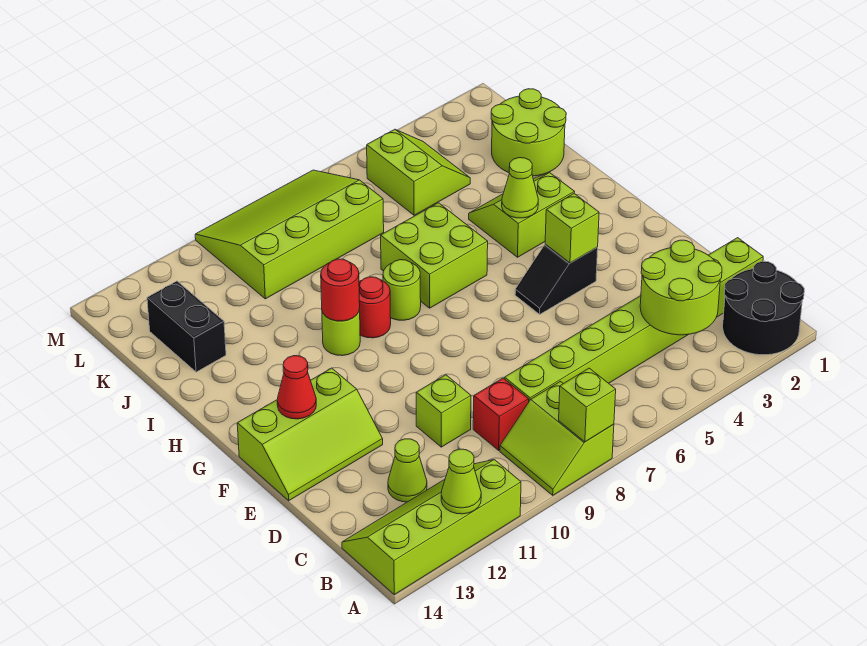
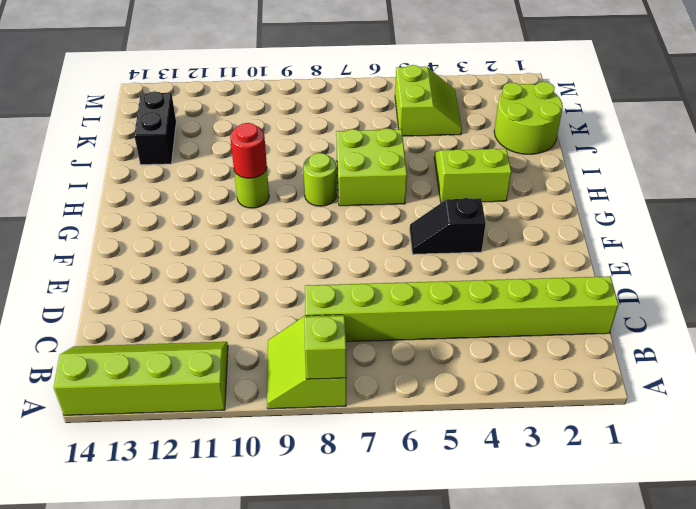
none -> black 2x2 round brick [723,261,804,355]
none -> red 1x1 brick [473,378,529,450]
none -> lime 1x1 cone [388,439,427,502]

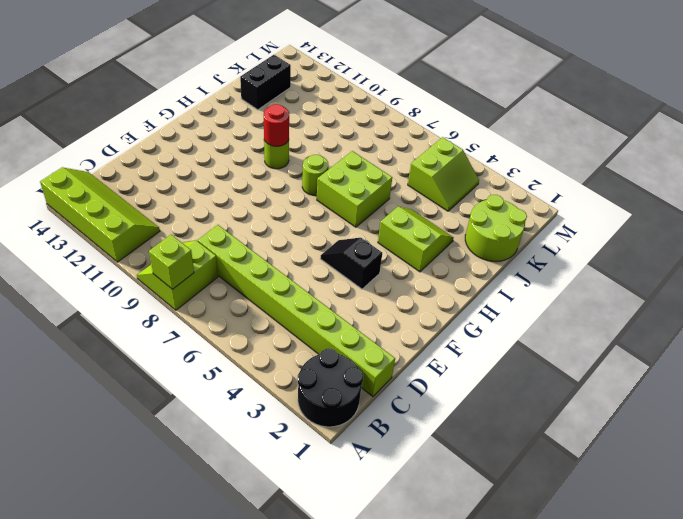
none -> red 1x1 brick [473,378,529,450]
none -> lime 1x1 cone [388,439,427,502]
none -> lime 1x1 brick [416,375,471,447]

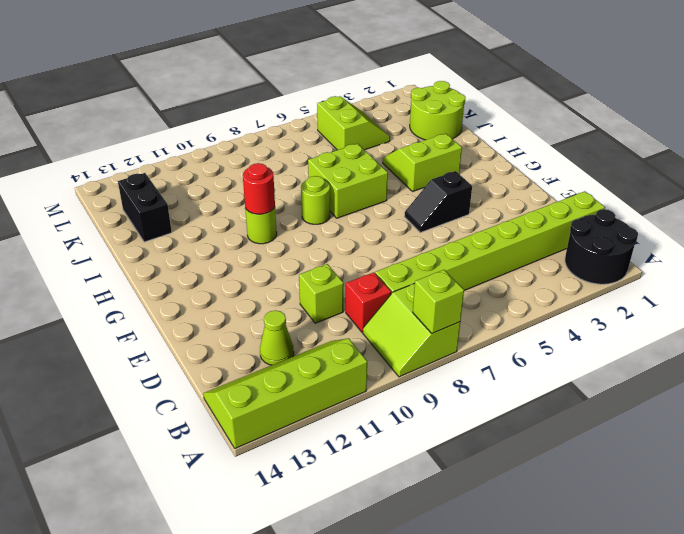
none -> lime 2x3 slope [237,368,383,501]
none -> red 1x1 round brick [359,277,391,338]
none -> lime 3x4 slope [195,170,384,299]

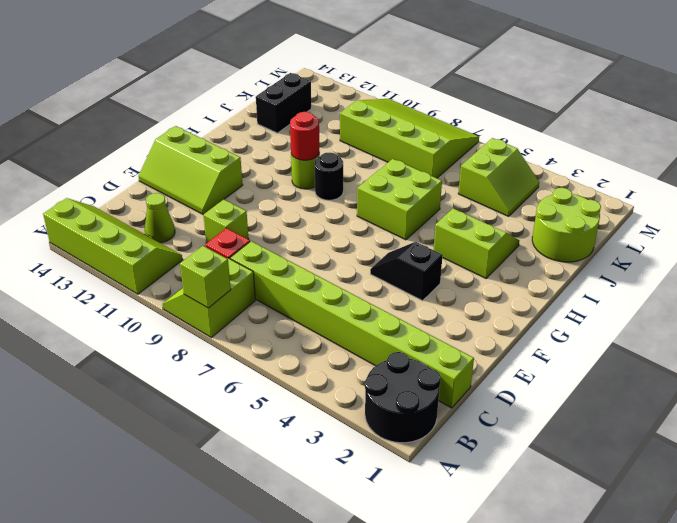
black 1x1 round brick [315,153,343,200] -> red 1x1 round brick [359,277,391,338]
none -> lime 1x1 round brick [383,260,421,320]
none -> lime 1x1 cone [441,449,481,514]
none -> lime 2x2 round brick [640,240,722,335]

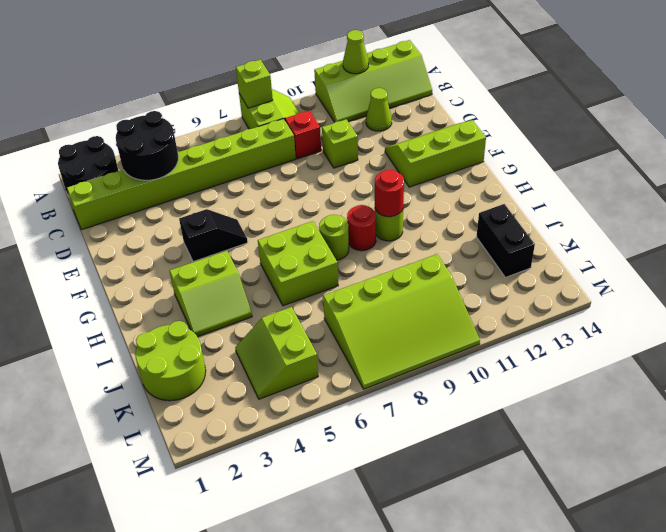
black 2x2 round brick [116,111,178,180] -> lime 2x2 round brick [640,240,722,335]
none -> lime 1x1 brick [545,194,599,263]
none -> red 1x1 cone [277,356,316,419]
none -> lime 1x1 cone [502,158,538,218]

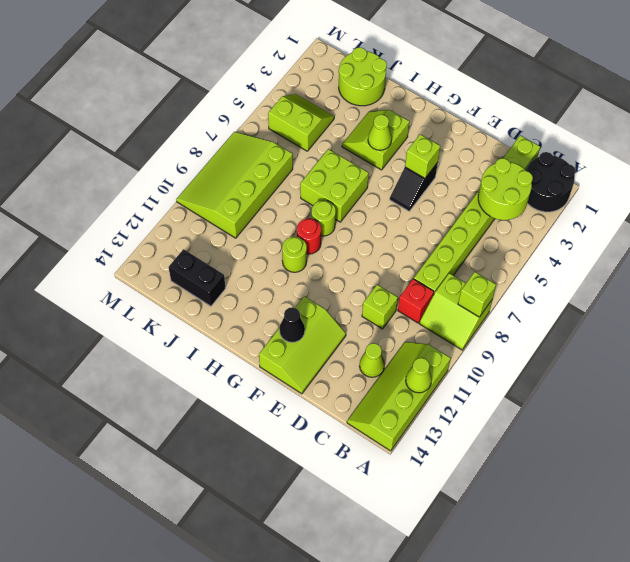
black 1x1 cone [279,307,305,342] -> red 1x1 cone [277,356,316,419]
none -> red 1x1 round brick [321,259,360,321]

